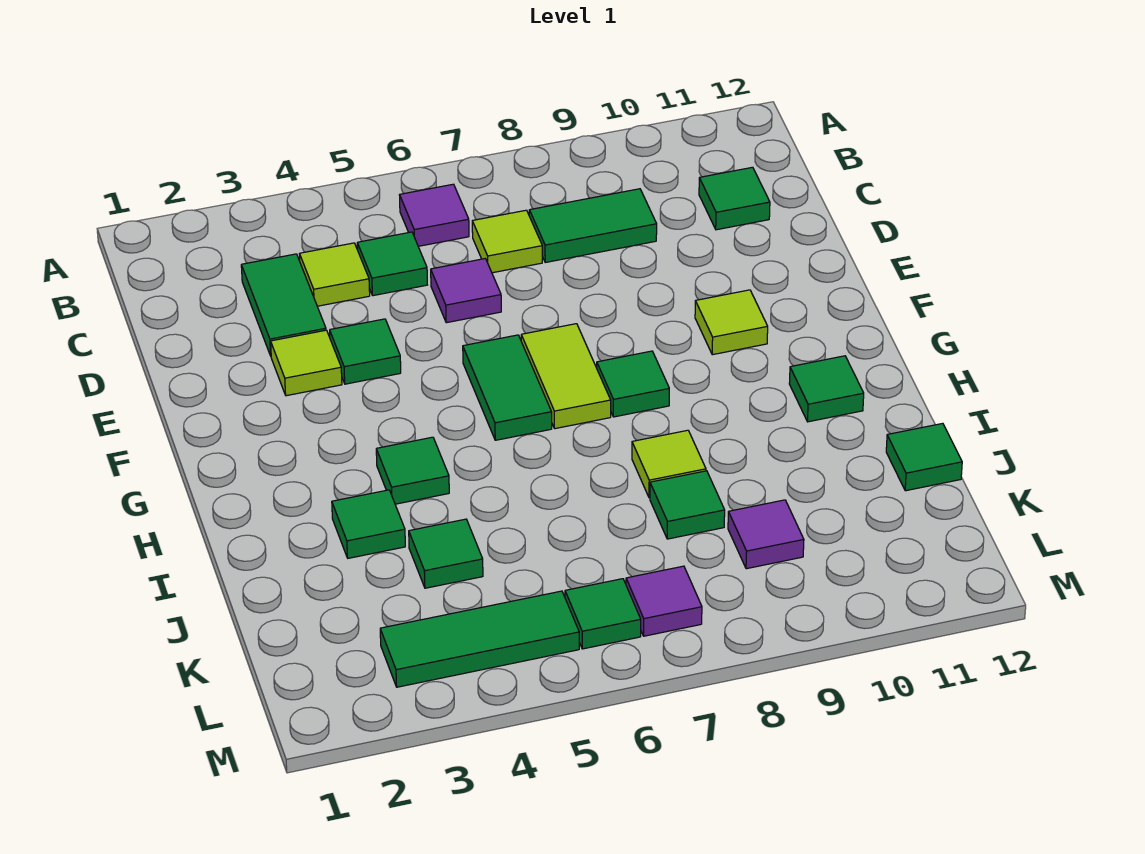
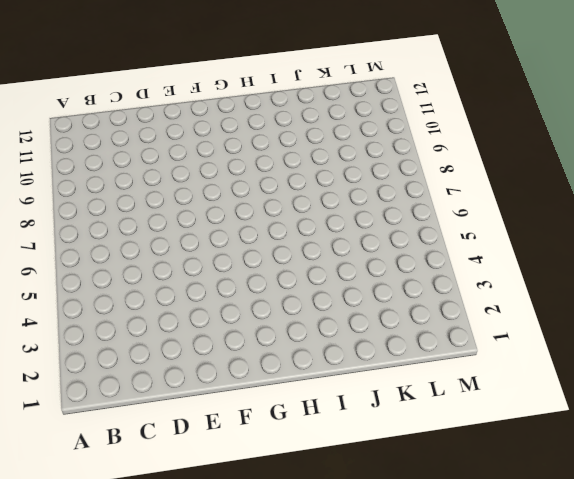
none -> purple 1x1 tile [400,184,469,246]
none -> green 1x2 tile [241,254,326,356]
none -> lime 1x1 tile [300,243,370,306]

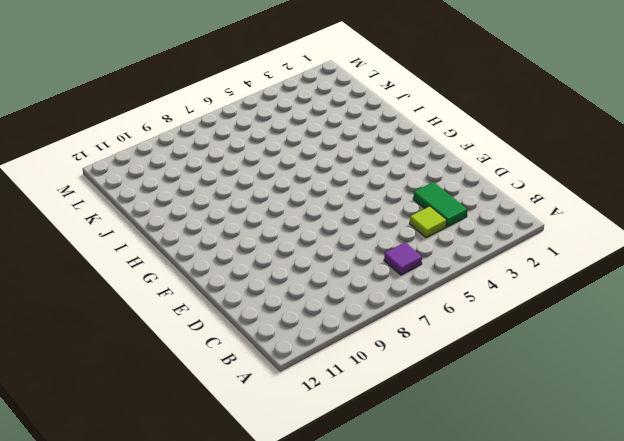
none -> green 1x1 tile [357,232,427,296]
none -> lime 1x1 tile [472,210,542,273]
none -> green 1x2 tile [529,189,657,262]

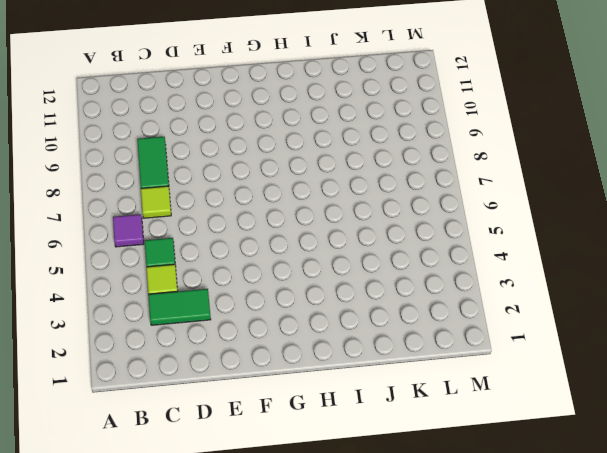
none -> green 1x1 tile [699,167,770,230]
none -> purple 1x1 tile [431,259,501,323]
none -> lime 1x1 tile [271,330,342,396]

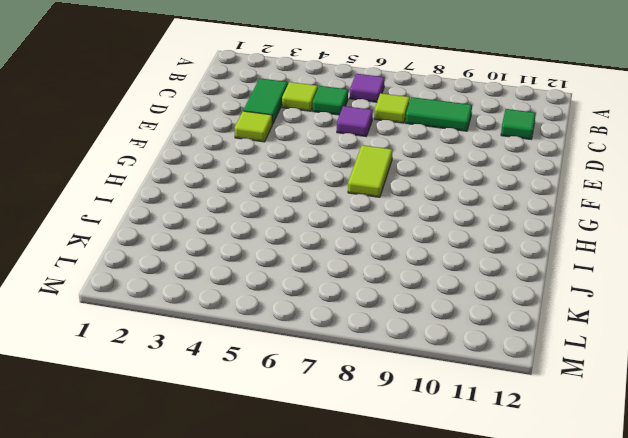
none -> green 1x1 tile [330,319,401,384]
none -> green 1x2 tile [463,335,552,440]
none -> lime 1x1 tile [695,290,768,355]

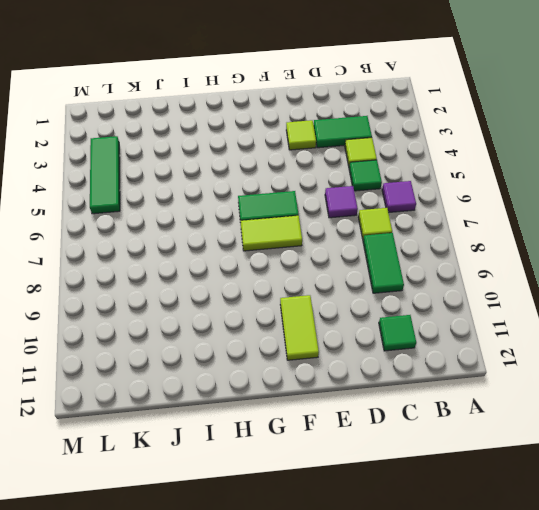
lime 1x2 tile [280,295,319,360] -> lime 1x1 tile [695,290,768,355]
none -> green 1x1 tile [330,319,401,384]
none -> green 1x1 tile [597,351,669,417]
none -> green 1x1 tile [376,437,449,504]

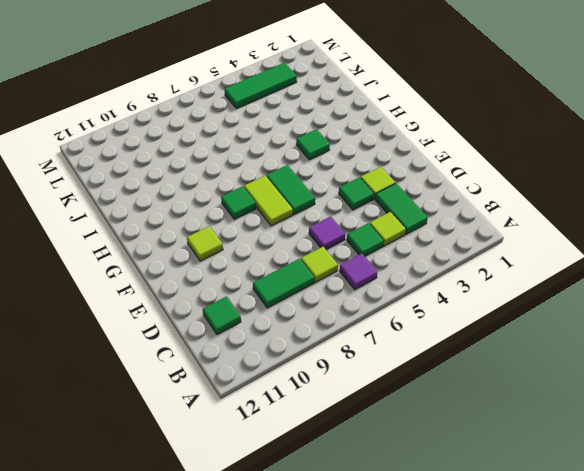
none -> green 1x1 tile [789,356,864,422]
none -> green 1x1 tile [332,490,405,558]
none -> lime 1x1 tile [632,430,706,498]

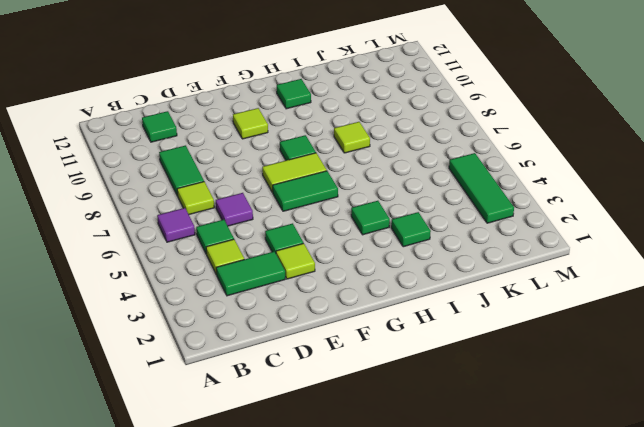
none -> green 1x1 tile [409,519,483,588]
none -> green 1x1 tile [650,471,725,539]
none -> green 1x1 tile [886,423,962,491]

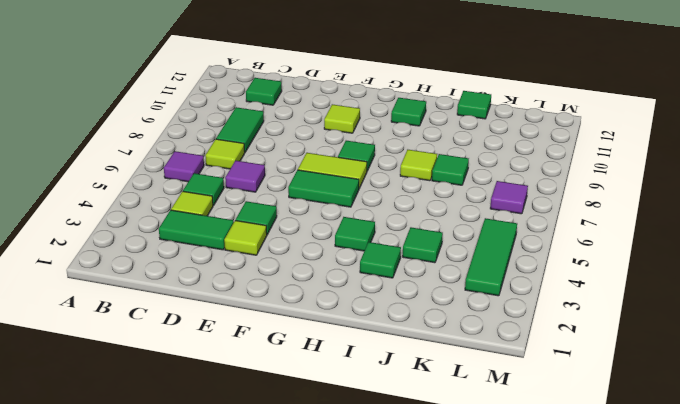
none -> purple 1x1 tile [728,500,804,569]
none -> green 1x1 tile [565,579,641,649]

